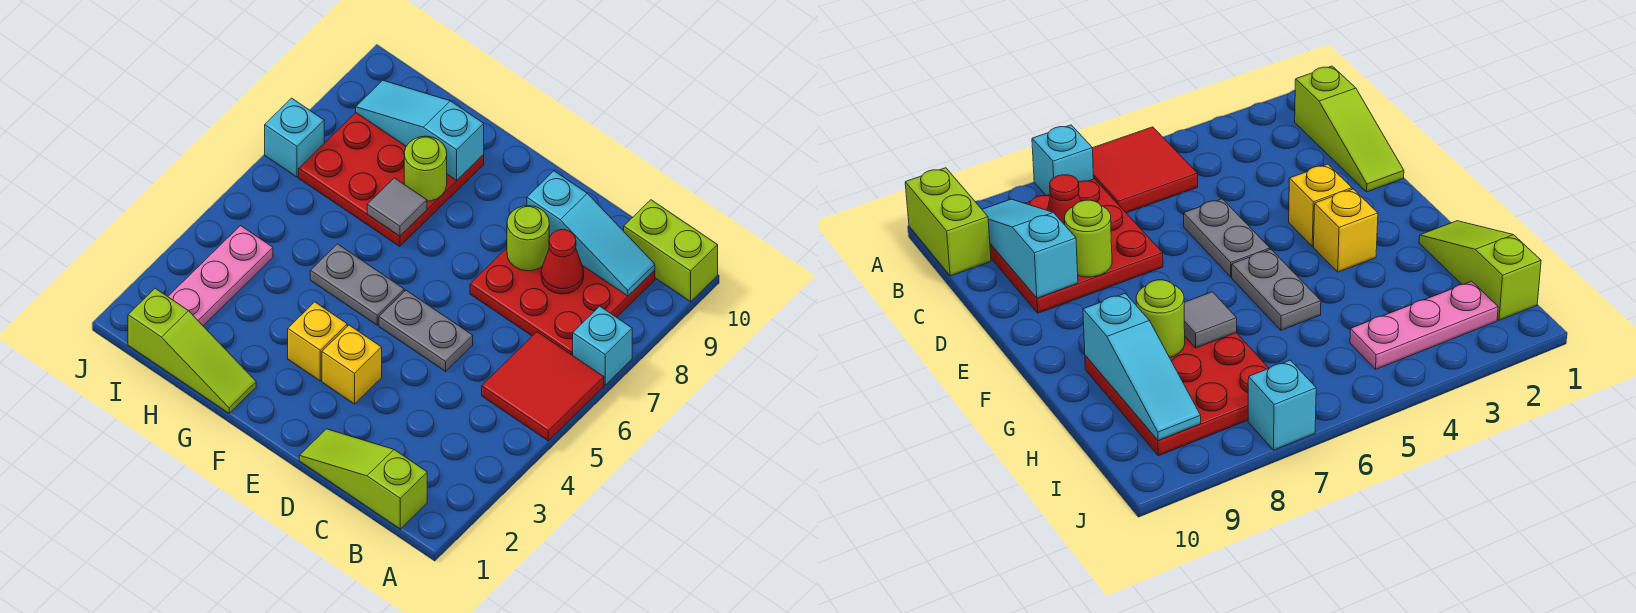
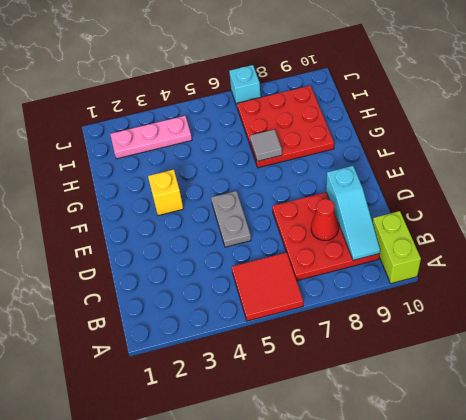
none -> cyan 1x1 brick [573,306,632,385]
none -> lime 1x3 slope [299,429,427,529]
none -> yellow 1x1 brick [322,325,382,404]

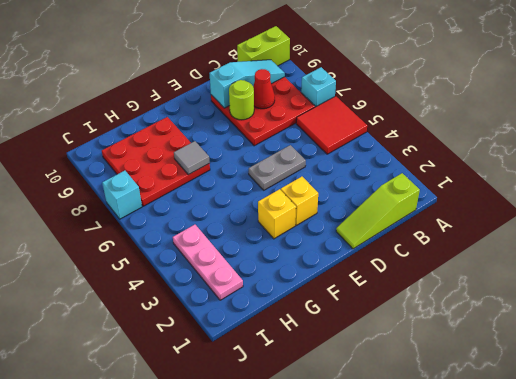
none -> grey 1x2 plate [310,244,404,325]
none -> lime 1x3 slope [128,288,256,413]
none -> lime 1x1 round brick [404,136,447,201]

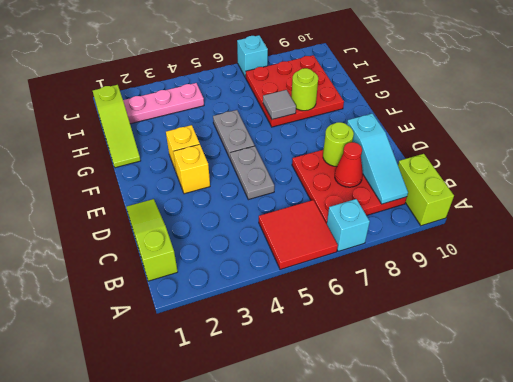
none -> cyan 1x3 slope [356,80,484,180]

